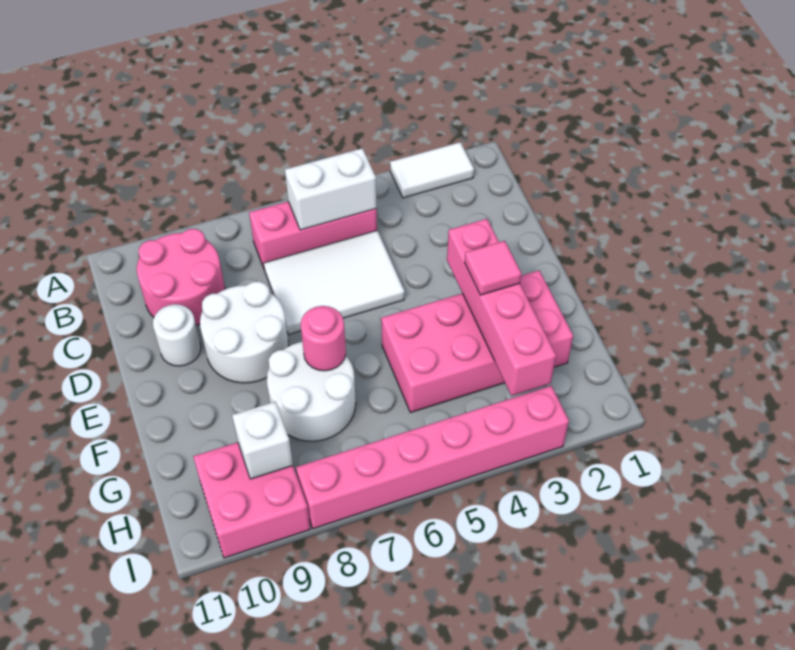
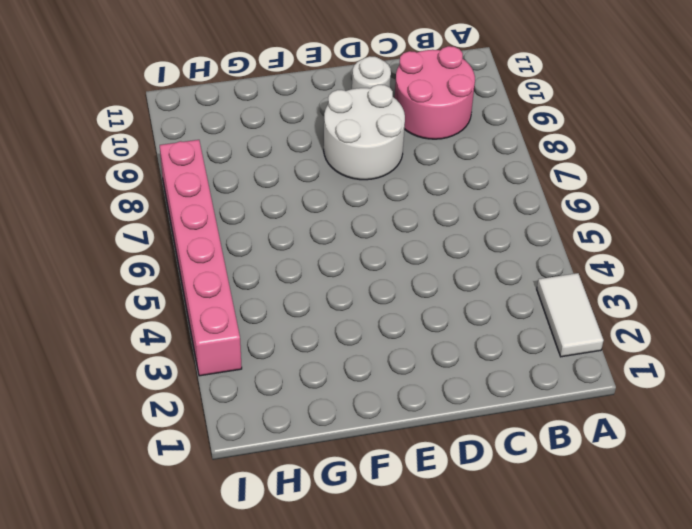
none -> pink 1x3 brick [249,202,377,270]
none -> white 2x3 tile [264,231,405,334]
none -> pink 2x4 brick [381,270,573,413]

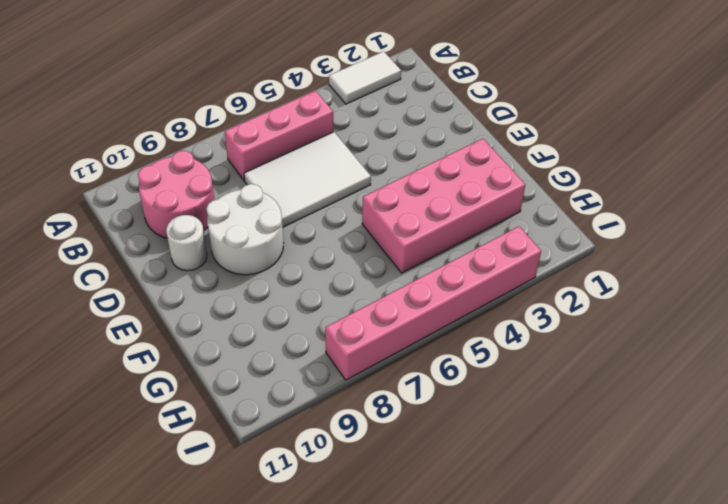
none -> white 2x2 round brick [267,342,356,441]
none -> pink 2x2 brick [193,442,310,558]
none -> white 1x2 brick [285,148,376,230]

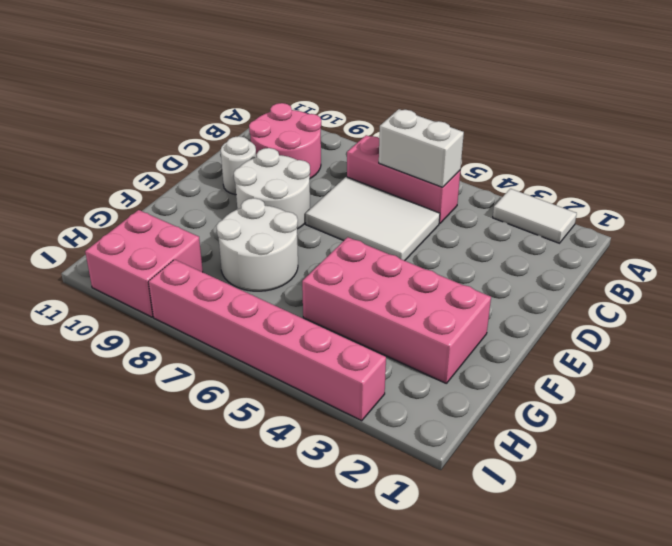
none -> pink 1x4 brick [447,219,556,396]
none -> pink 1x1 round brick [301,306,346,371]
none -> white 1x1 brick [232,401,293,479]

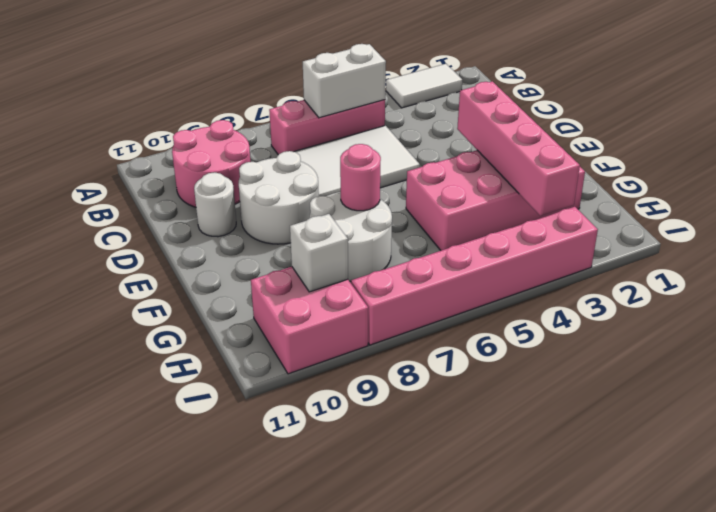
none -> pink 1x1 tile [465,241,521,295]

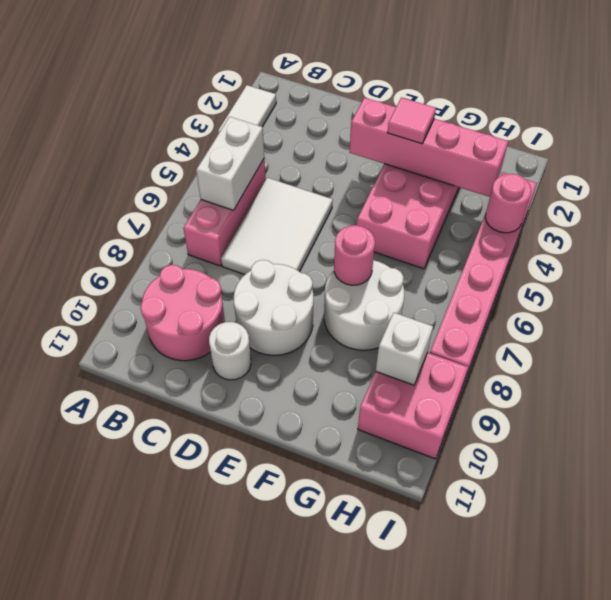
pink 1x1 round brick [485,174,531,233] -> none

